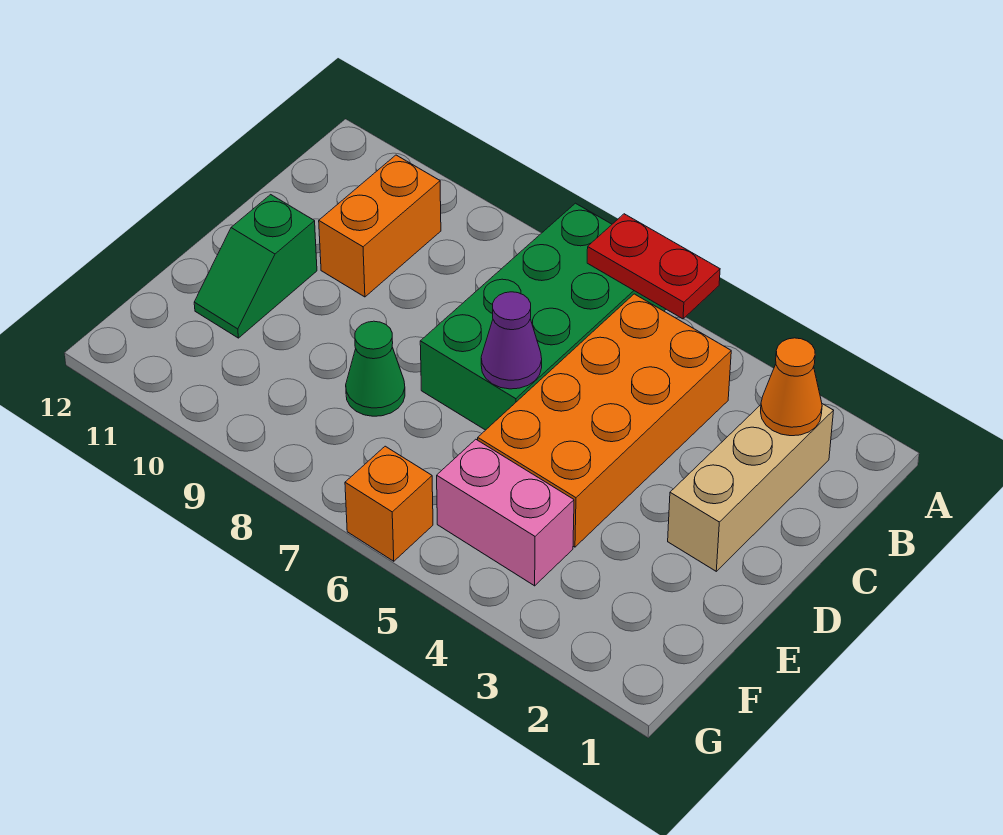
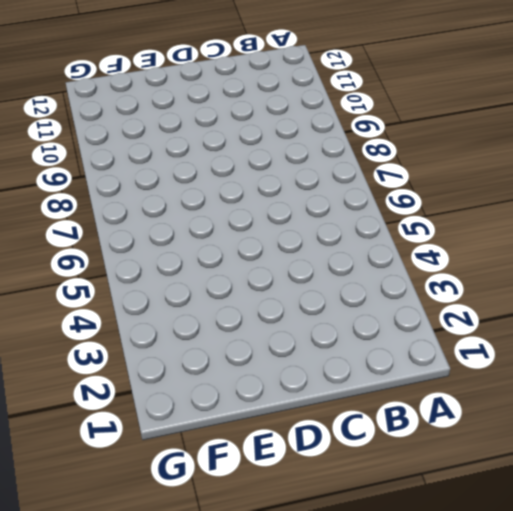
none -> green 2x4 brick [420,203,666,430]
none -> tan 1x3 brick [668,404,834,571]

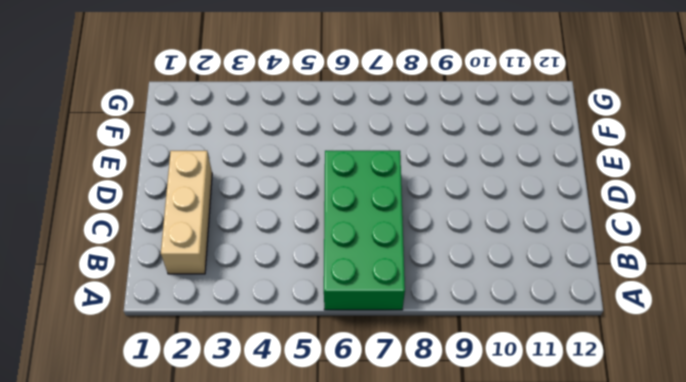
none -> orange 2x4 brick [478,294,731,547]
none -> orange 1x2 brick [319,155,441,297]

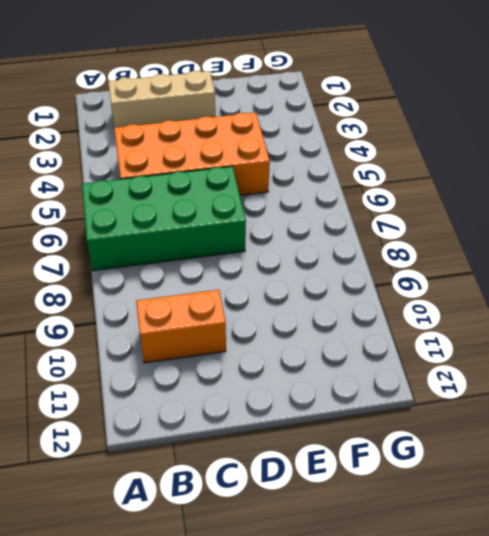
none -> green 1x2 slope [194,195,317,338]
none -> green 1x1 cone [346,321,405,416]

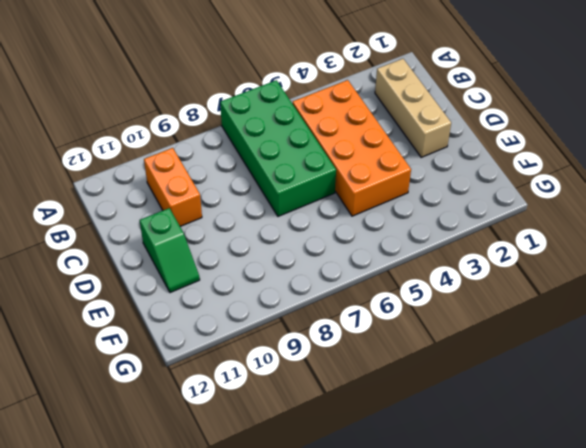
none -> green 1x1 cone [346,321,405,416]
none -> pink 1x2 brick [437,439,574,586]

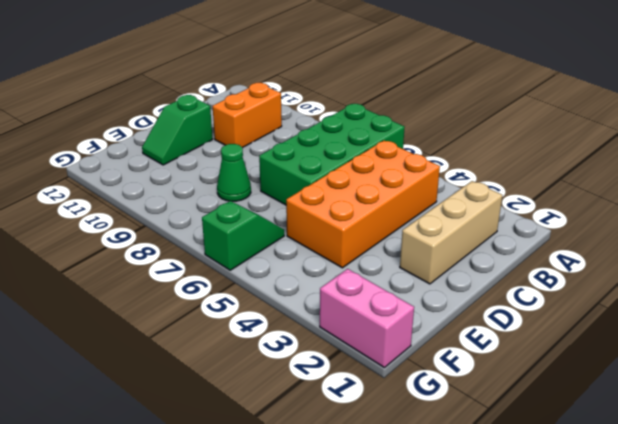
green 1x2 slope [202,201,284,270] -> orange 1x1 brick [345,446,433,561]
pink 1x2 brick [320,269,414,368] -> pink 1x2 brick moved to [437,439,574,586]
none -> red 1x2 plate [587,214,720,319]
none -> orange 1x1 cone [761,338,822,436]

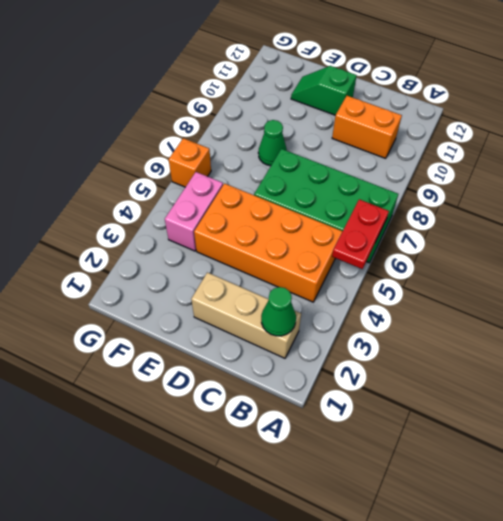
green 1x1 cone [261,287,296,336] -> orange 1x1 cone [761,338,822,436]
none -> purple 1x1 cone [481,292,542,389]

